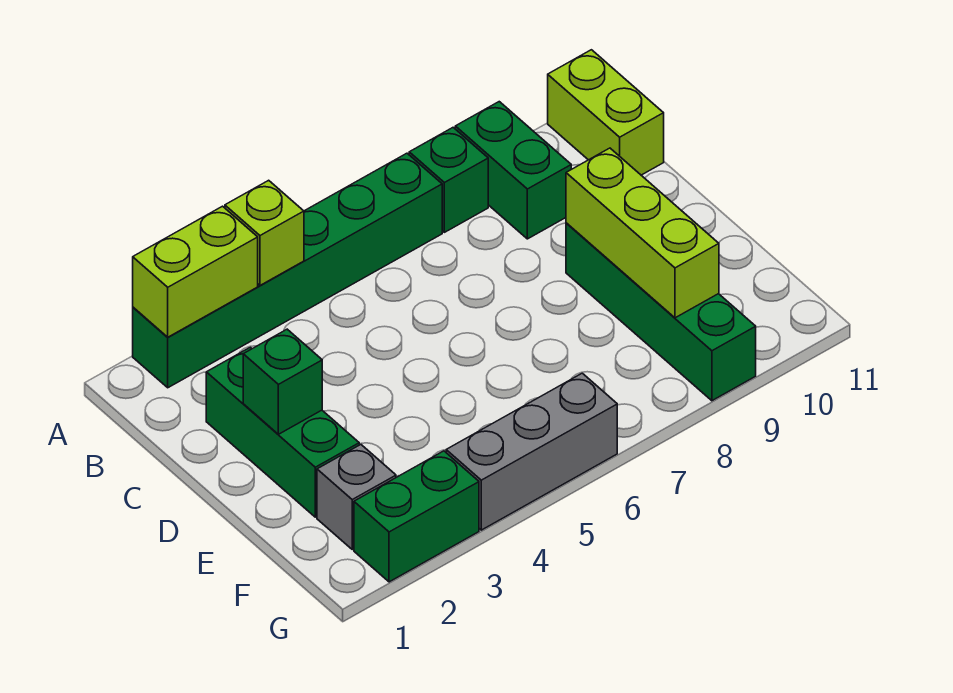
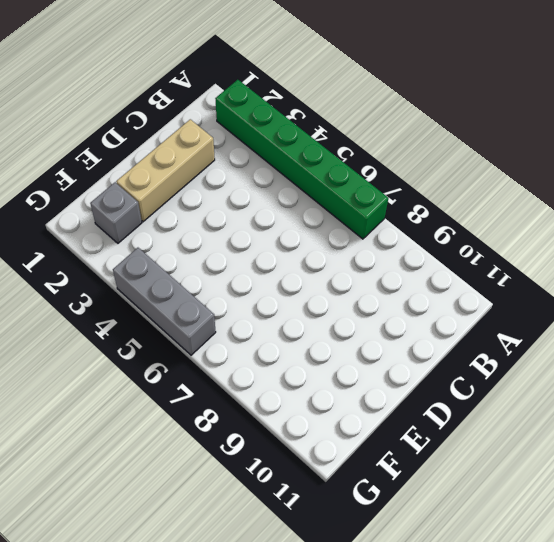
tan 1x3 brick [116,119,215,222] -> green 1x3 brick [206,347,359,517]
none -> green 1x1 brick [409,128,488,232]
none -> green 1x2 brick [455,102,571,239]
none -> lime 1x2 brick [548,50,664,175]

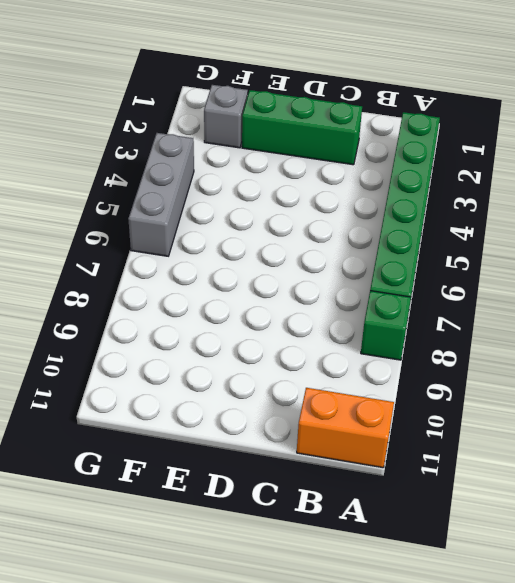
orange 1x2 brick [297,388,394,468] -> lime 1x2 brick [548,50,664,175]
none -> green 1x2 brick [455,102,571,239]
none -> green 1x4 brick [566,223,756,401]
none -> green 1x2 brick [354,451,479,582]

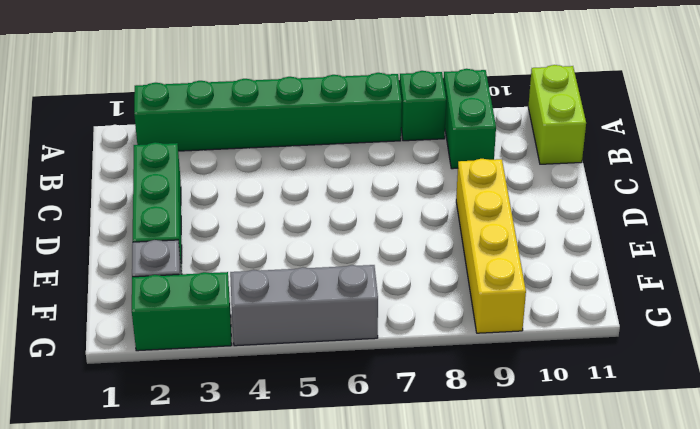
yellow 1x4 brick [456,159,526,333] -> green 1x4 brick [566,223,756,401]
none -> lime 1x2 brick [133,206,258,337]
none -> lime 1x1 brick [225,180,304,285]
none -> green 1x1 brick [243,329,322,434]

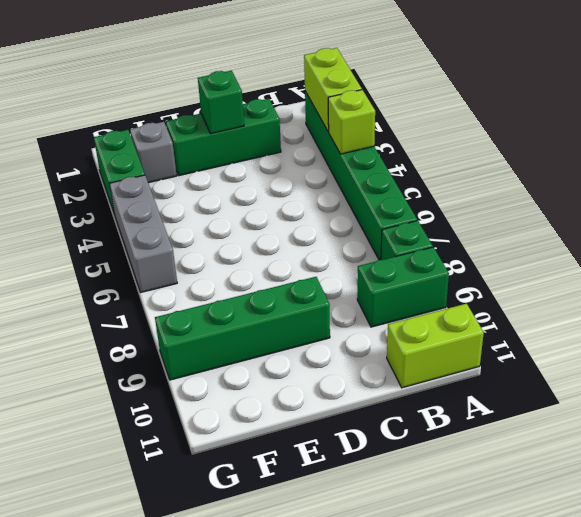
none -> lime 1x3 brick [566,148,719,318]

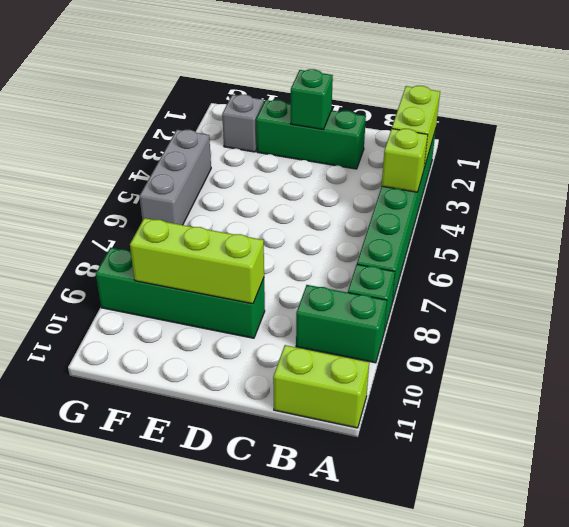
none -> green 1x2 brick [354,451,479,582]

